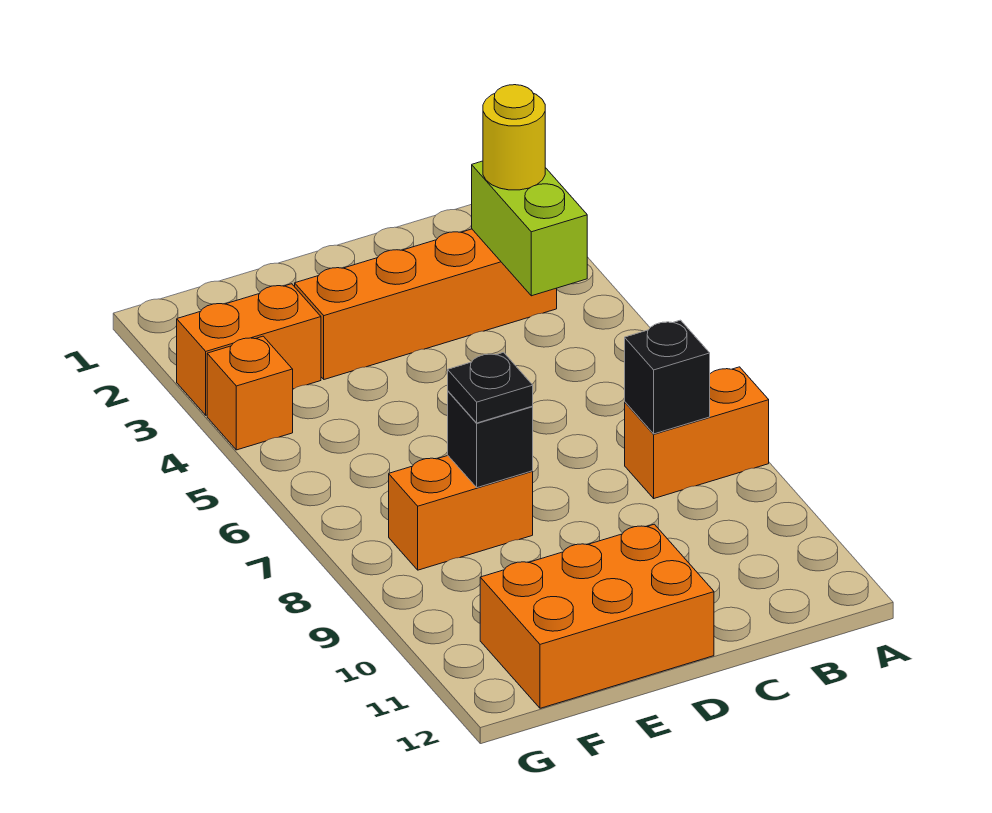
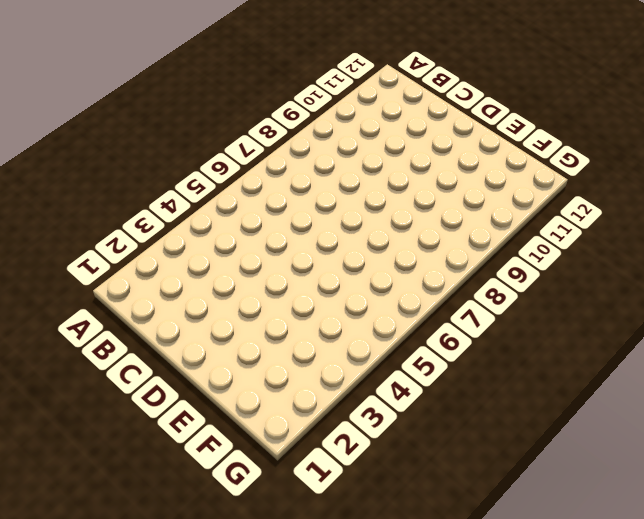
none -> orange 1x2 brick [625,367,769,498]
none -> orange 1x4 brick [295,229,557,379]

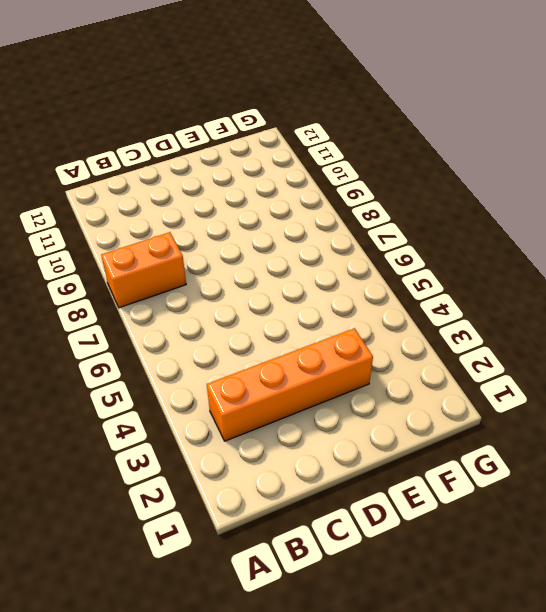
none -> orange 2x3 brick [480,524,714,708]
none -> orange 1x2 brick [389,456,533,570]

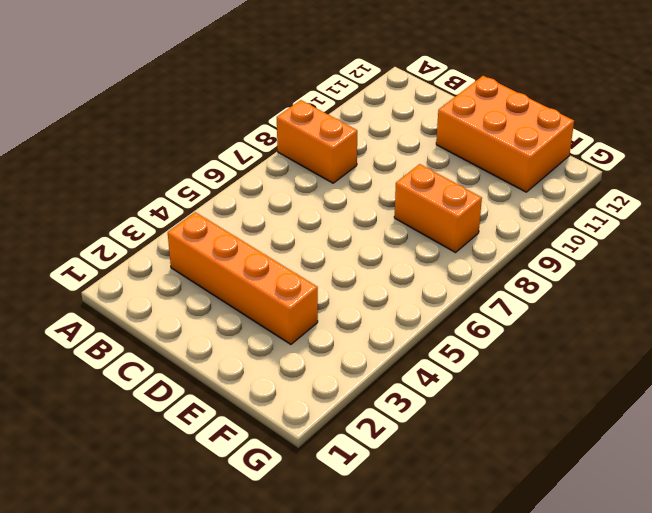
none -> orange 1x2 brick [177,284,321,415]
none -> orange 1x1 brick [207,336,293,450]

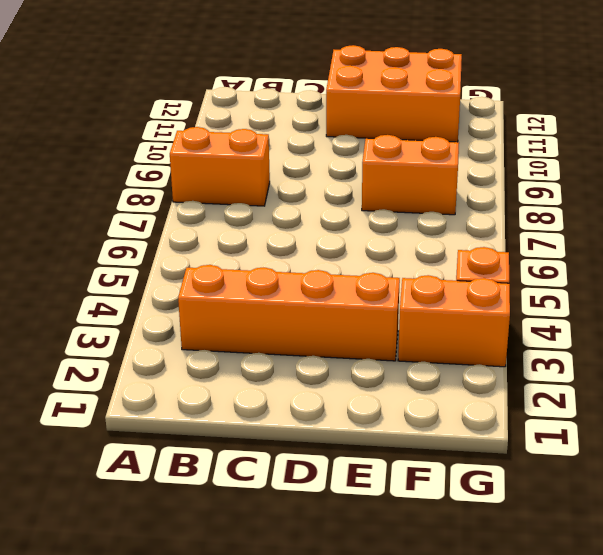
none -> lime 1x2 brick [472,161,587,296]
none -> black 1x1 brick [625,320,710,434]

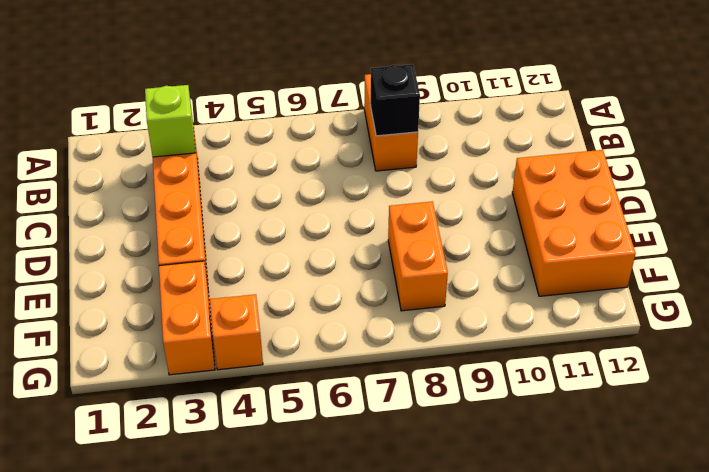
lime 1x1 brick [145,85,195,157] -> lime 1x2 brick [472,161,587,296]
none -> black 1x1 brick [448,391,533,488]
none -> yellow 1x1 round brick [483,85,545,190]

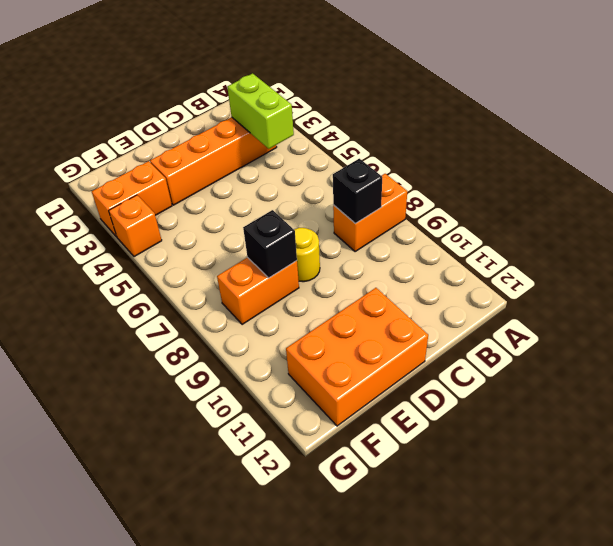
yellow 1x1 round brick [294,228,320,282] -> yellow 1x1 round brick moved to [483,85,545,190]
none -> black 1x1 plate [448,353,533,423]

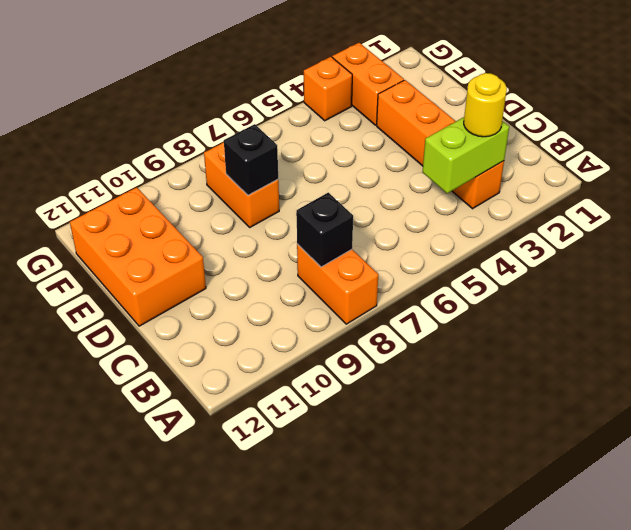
none -> black 1x1 plate [448,353,533,423]

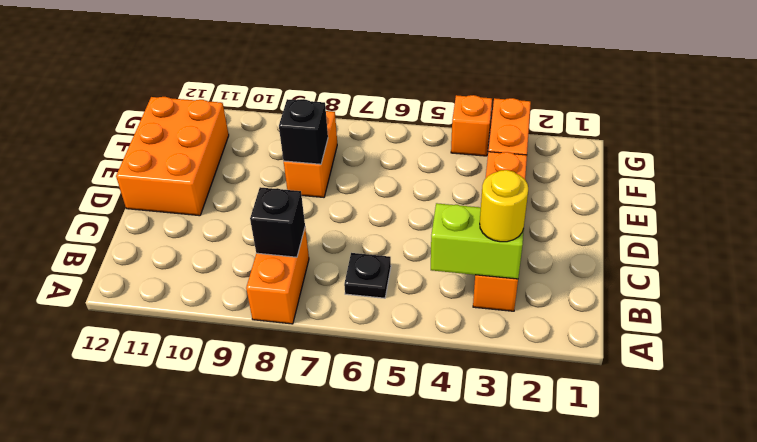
black 1x1 plate [344,253,391,298] -> black 1x1 plate moved to [448,353,533,423]

